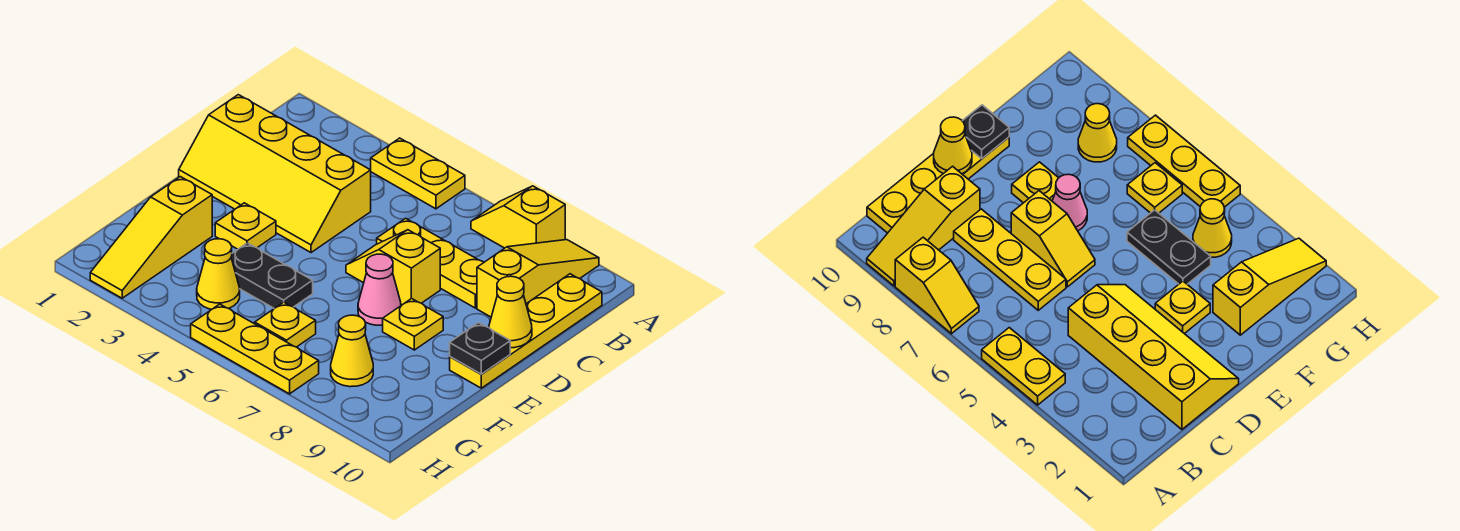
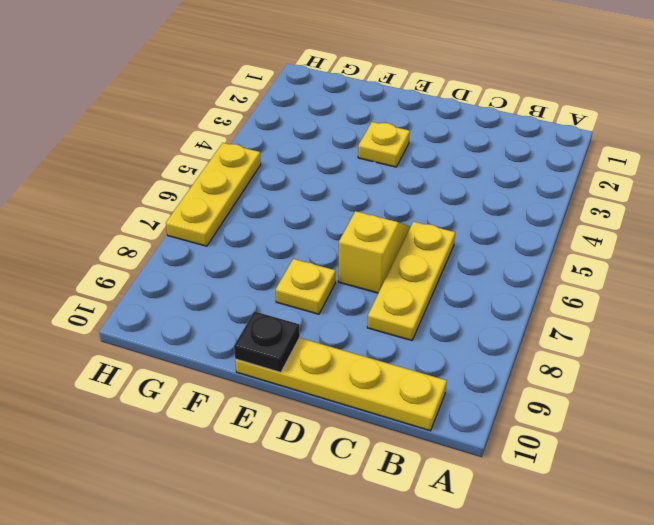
none -> yellow 1x2 plate [371,138,465,209]
none -> yellow 1x2 slope [471,186,565,248]
none -> yellow 1x3 slope [477,240,599,317]

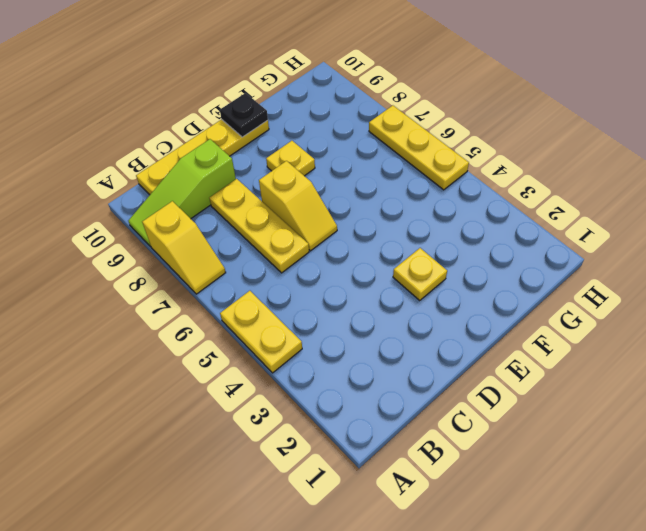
lime 1x3 slope [128,139,236,247] -> yellow 1x3 slope [477,240,599,317]
none -> yellow 2x4 slope [179,95,371,253]
none -> pink 1x1 cone [358,254,401,325]
none -> yellow 1x3 slope [90,177,212,298]

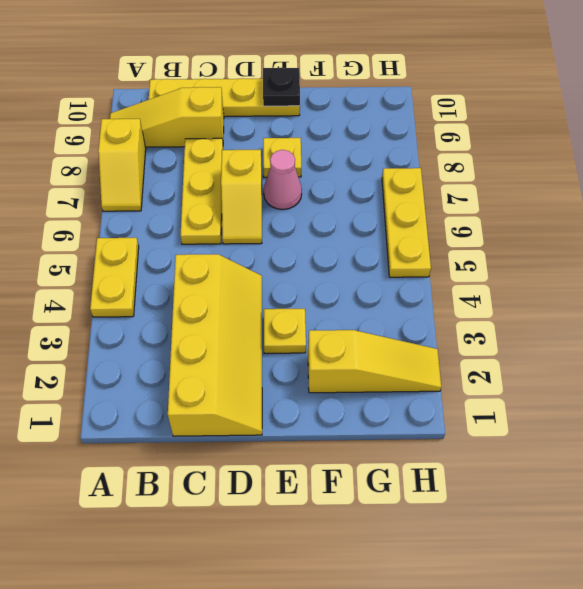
none -> black 1x2 plate [231,243,313,308]
none -> yellow 1x1 cone [197,239,240,309]
none -> yellow 1x1 plate [255,302,316,347]

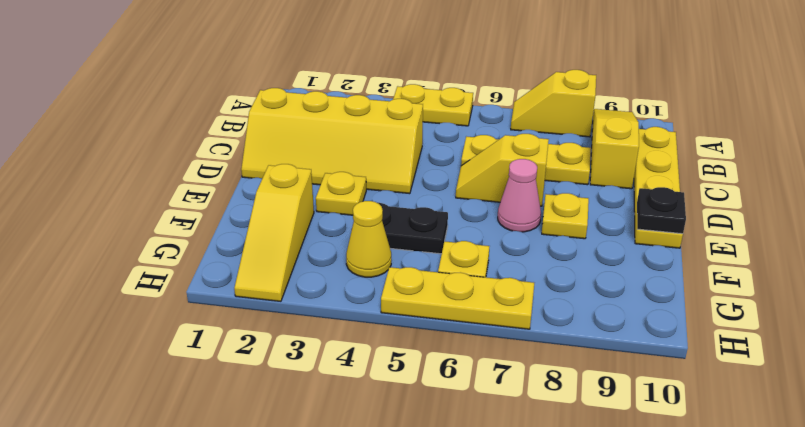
none -> yellow 1x1 cone [331,315,373,387]
none -> yellow 1x1 cone [489,276,532,348]

